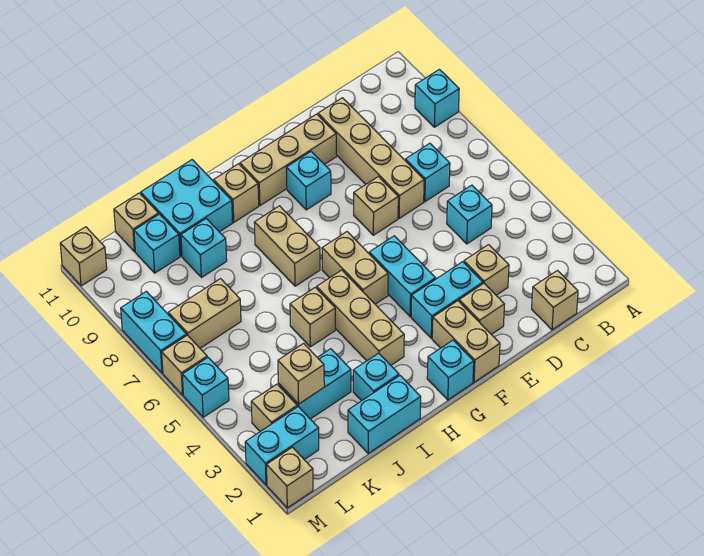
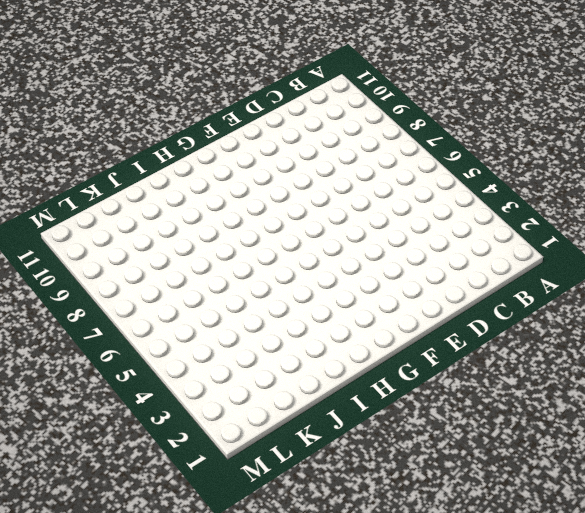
none -> cyan 1x1 brick [415,69,459,127]
none -> tan 1x1 brick [532,271,578,330]
none -> cyan 1x1 brick [447,185,492,244]
none -> cyan 1x1 brick [406,143,450,202]

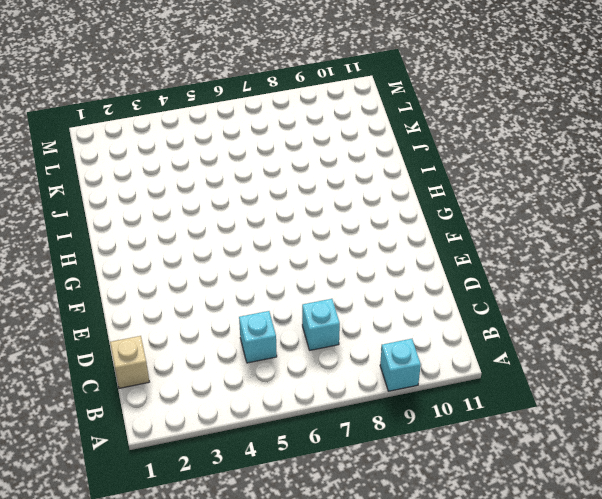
none -> tan 1x1 brick [464,245,509,295]
none -> tan 1x4 brick [318,98,424,218]
none -> tan 1x1 brick [459,284,504,335]
none -> cyan 1x2 brick [411,262,483,338]

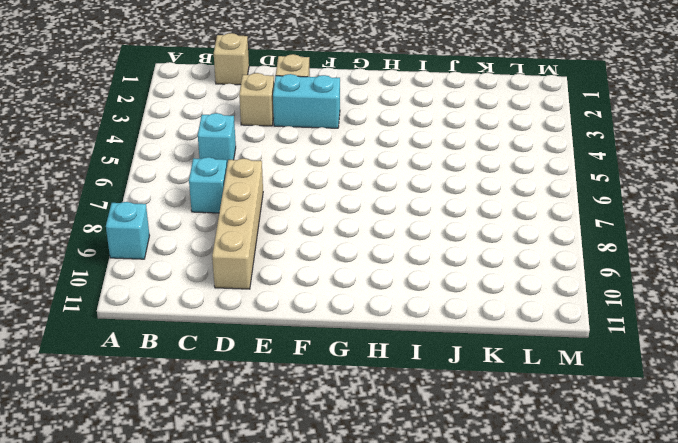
none -> tan 1x1 brick [354,177,398,235]
none -> tan 1x3 brick [240,114,336,206]
none -> tan 1x2 brick [432,301,500,382]
none -> cyan 1x2 brick [369,236,436,317]

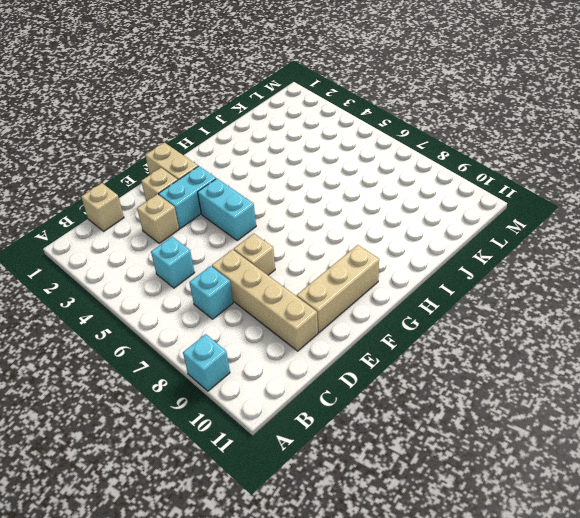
none -> cyan 1x1 brick [286,152,331,210]
none -> cyan 1x1 brick [427,340,474,400]
none -> tan 1x2 brick [322,232,388,304]
none -> tan 1x3 brick [317,270,404,365]

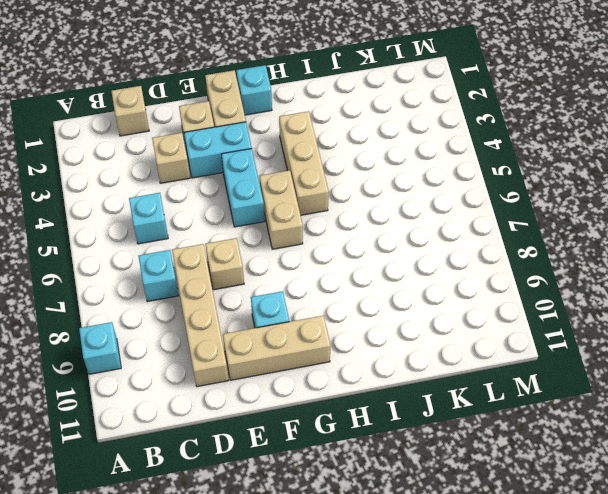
none -> tan 1x2 brick [254,206,320,286]
none -> tan 1x1 brick [214,164,259,222]
none -> cyan 1x2 brick [348,376,421,453]
none -> cyan 1x1 brick [353,353,399,401]

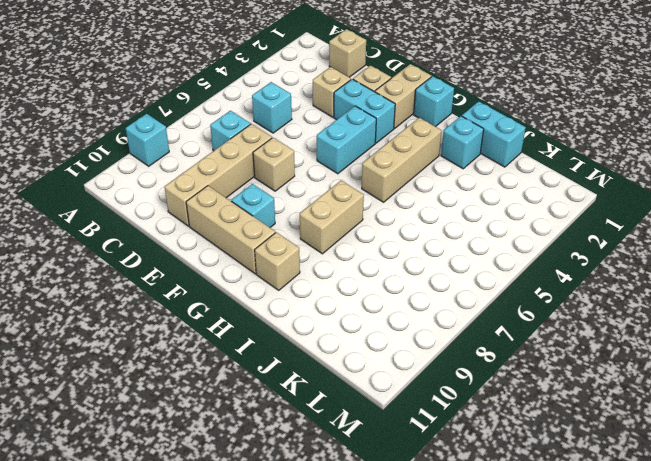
none -> tan 1x2 brick [322,232,388,304]
none -> tan 1x1 brick [290,287,335,347]
none -> cyan 2x2 brick [141,160,233,256]
none -> cyan 1x2 brick [278,349,351,419]

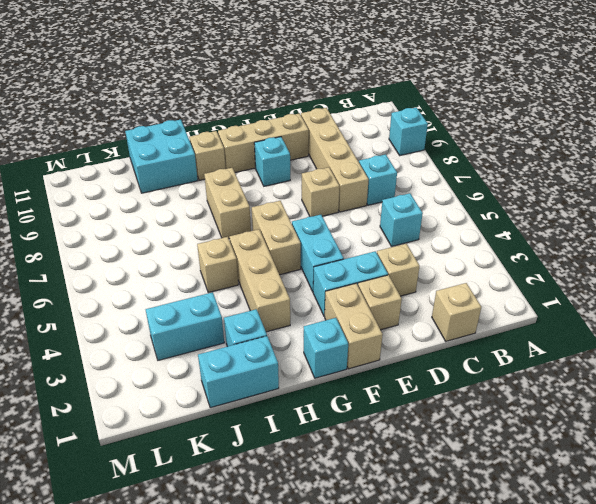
none -> cyan 1x1 brick [181,219,227,277]
none -> tan 1x2 brick [168,279,241,348]
none -> cyan 1x1 brick [134,214,180,273]
none -> tan 1x1 brick [114,193,159,252]

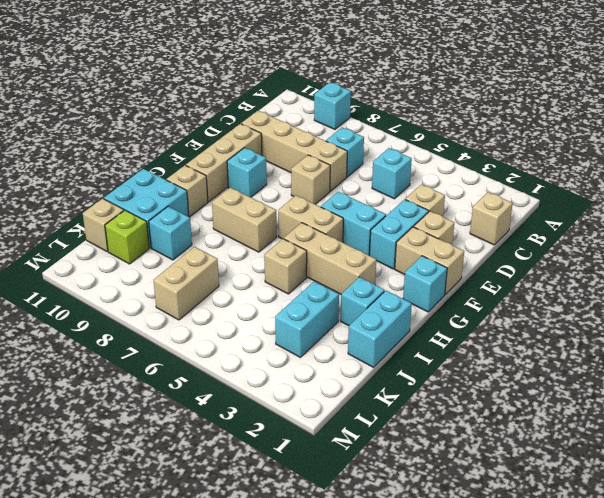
lime 1x1 brick [105,210,149,264] -> cyan 1x1 brick [134,214,180,273]
none -> cyan 1x2 brick [245,407,319,485]
none -> tan 1x1 brick [251,384,297,431]
none -> tan 1x1 brick [267,447,313,508]
none -> cyan 1x1 brick [182,358,229,417]

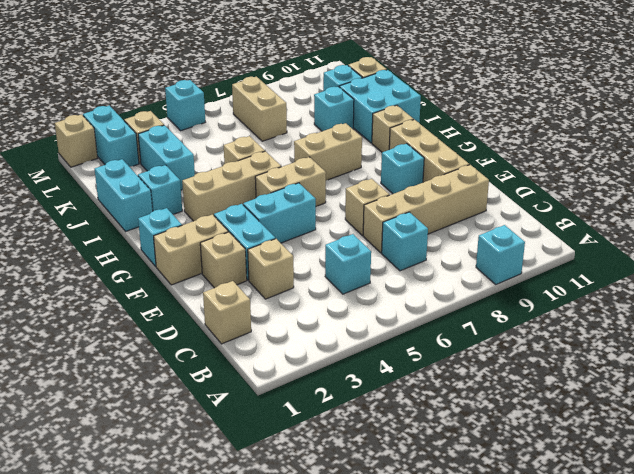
none -> tan 1x1 brick [162,335,207,395]
none -> cyan 1x2 brick [121,291,187,373]
none -> tan 1x1 brick [60,227,107,286]
none -> tan 1x1 brick [278,343,324,404]

